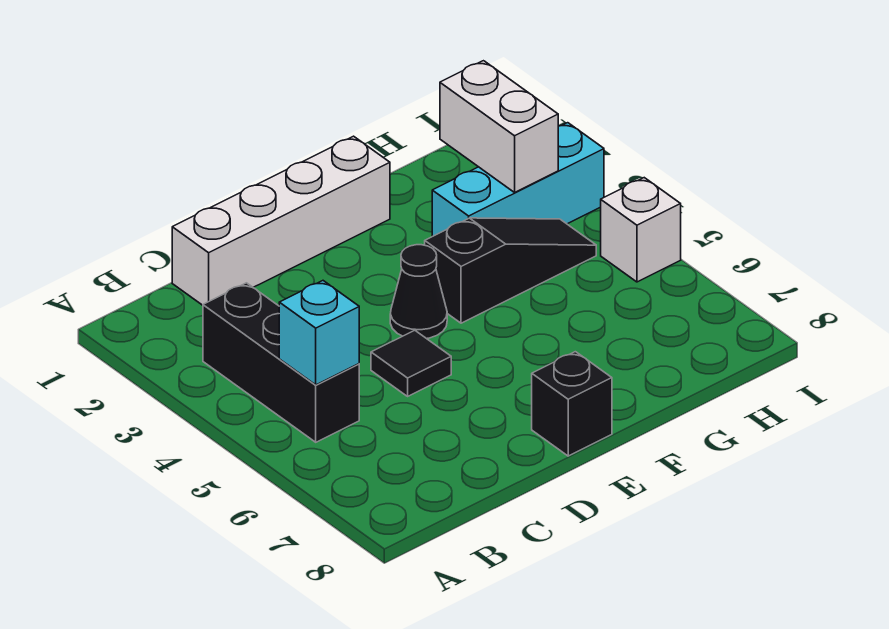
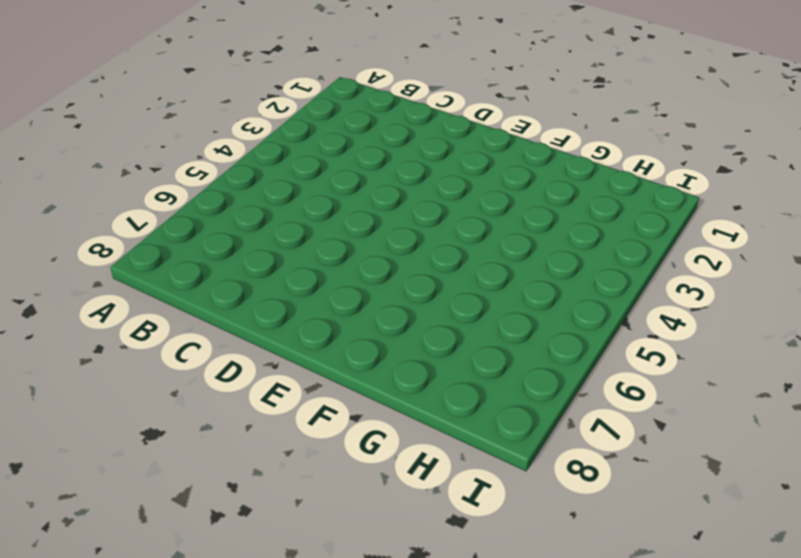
none -> black 1x3 brick [203,283,359,442]
none -> white 1x4 brick [172,136,390,305]

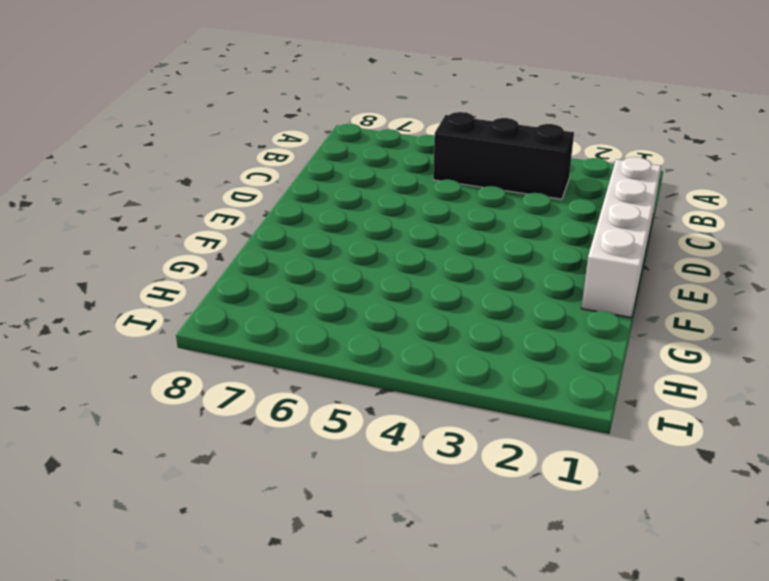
none -> black 1x1 tile [371,330,451,396]
none -> black 1x1 cone [390,245,447,339]

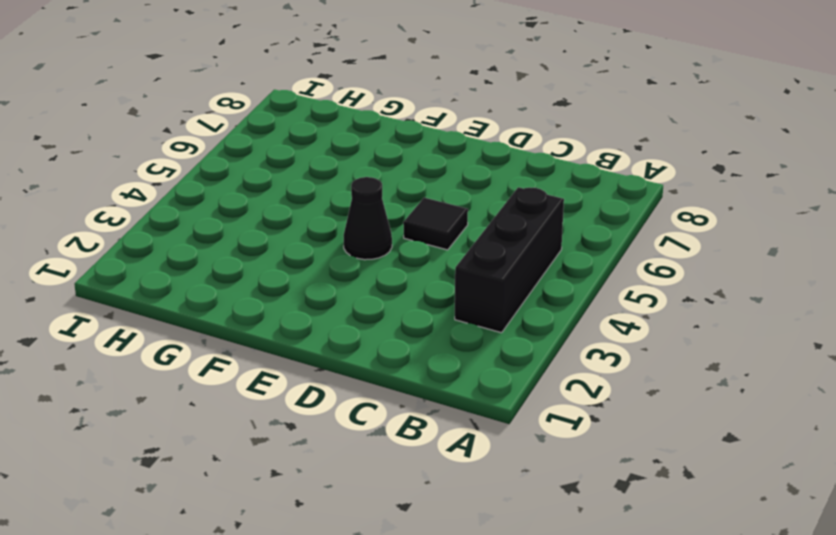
none -> white 1x4 brick [172,136,390,305]
none -> black 1x1 brick [532,352,612,456]

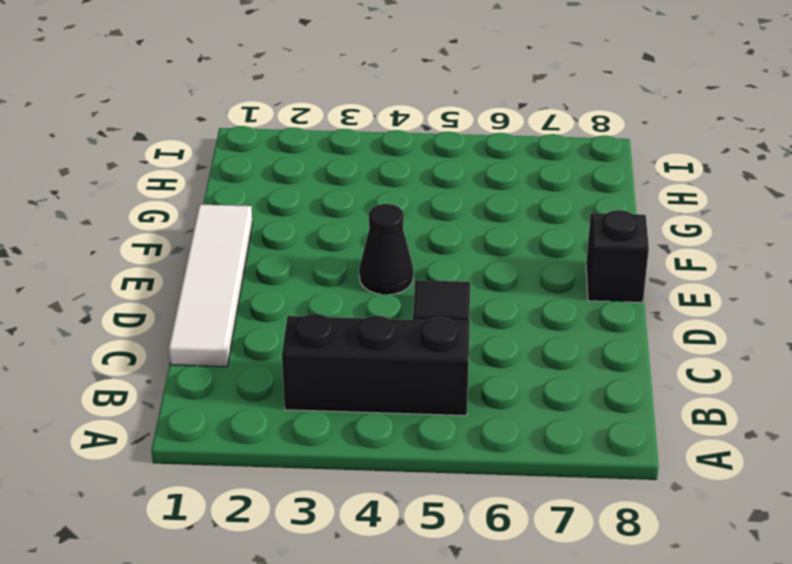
white 1x4 tile [169,205,252,367] -> white 1x4 brick [172,136,390,305]
none -> black 1x3 slope [425,218,596,323]
none -> cyan 1x3 brick [432,123,604,236]

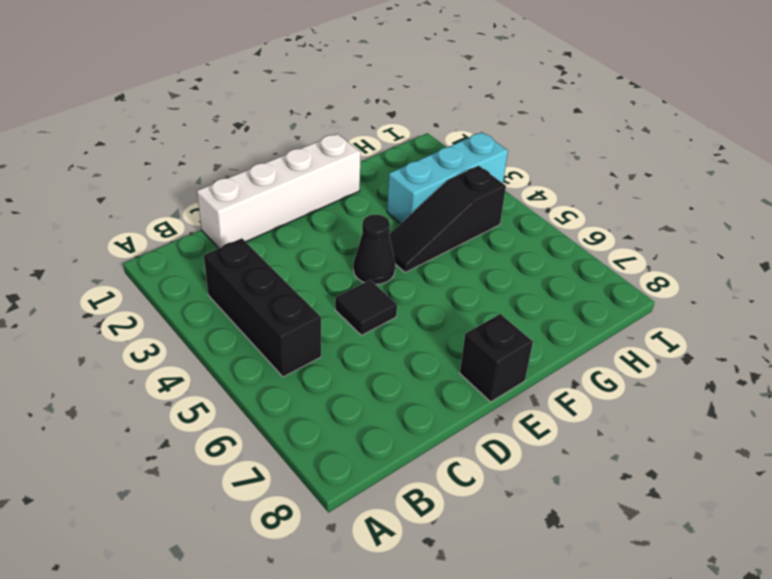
black 1x3 slope [389,166,506,273] -> black 1x3 slope turned to [425,218,596,323]
none -> white 1x1 brick [601,178,681,282]
none -> cyan 1x1 brick [279,281,359,385]

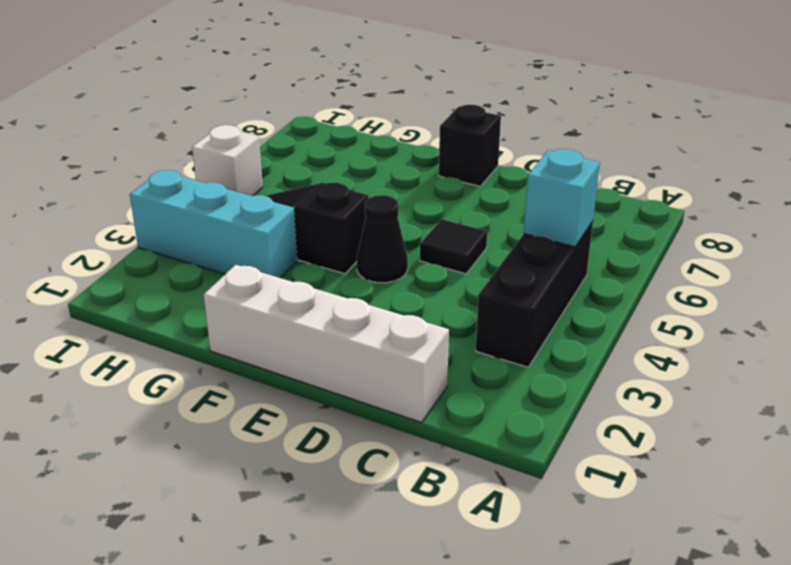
none -> white 1x2 brick [440,61,558,192]

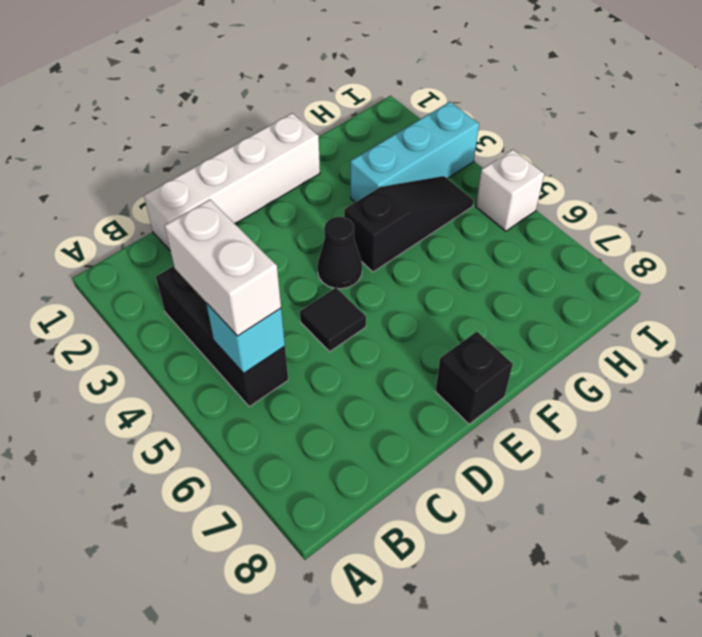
white 1x2 brick [165,199,281,336] -> white 1x2 brick moved to [440,61,558,192]

